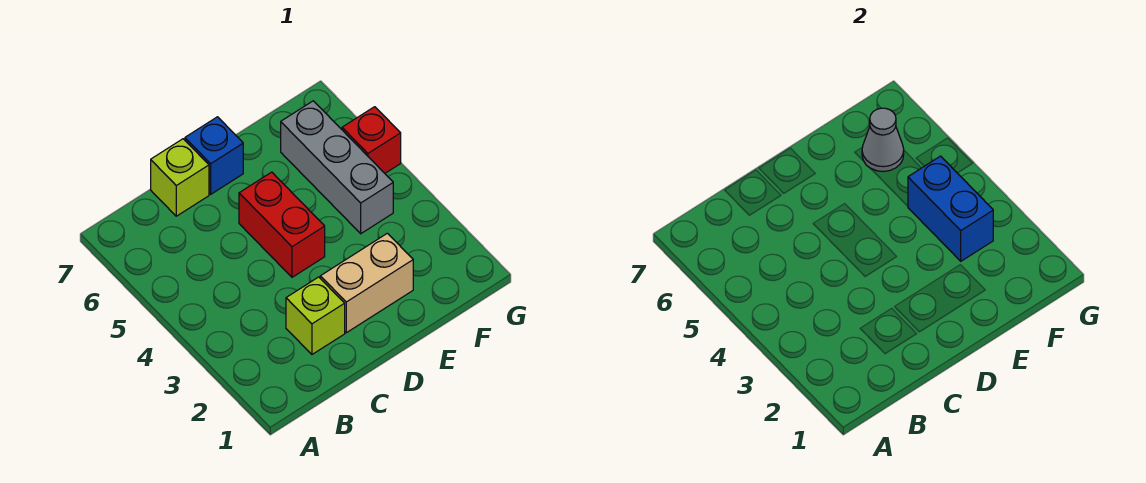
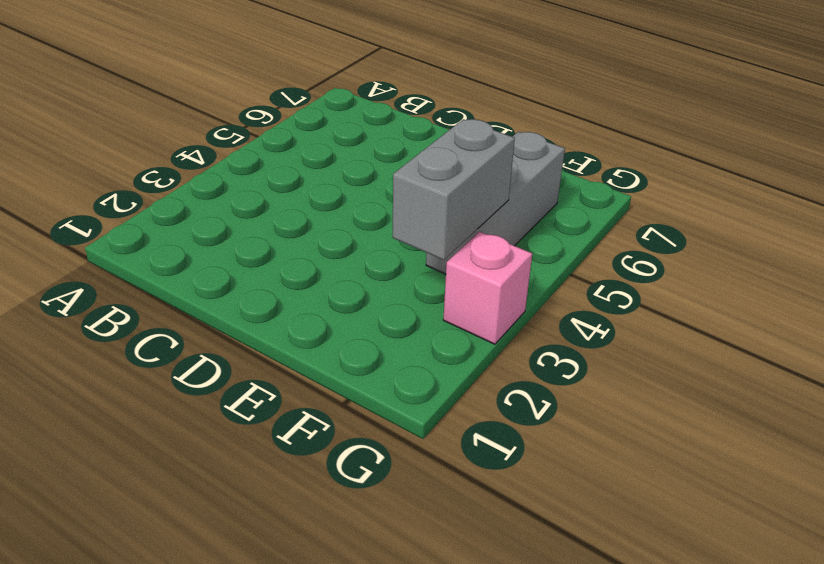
grey 1x2 brick [393,119,515,260] -> blue 1x2 brick [908,156,993,261]
pink 1x1 brick [443,232,532,344] -> none
none -> lime 1x1 brick [286,277,345,354]
none -> lime 1x1 brick [151,139,209,216]

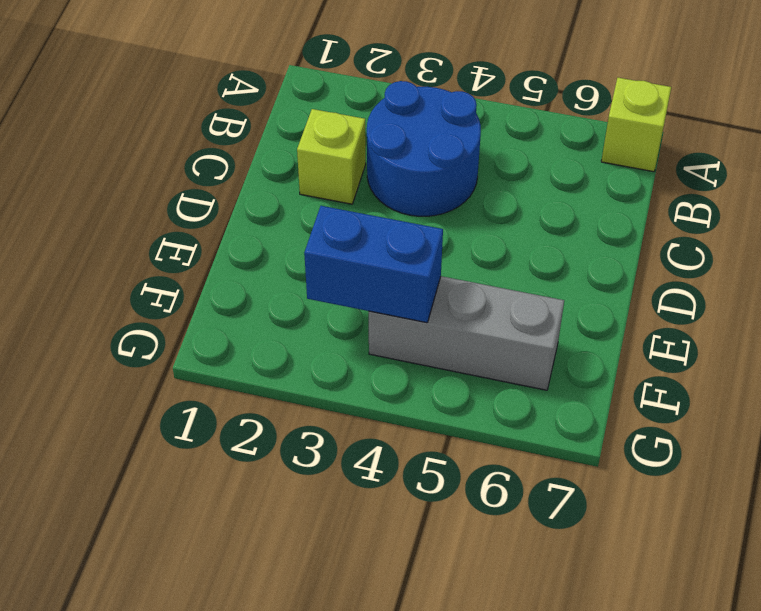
lime 1x1 brick [601,78,671,172] -> lime 1x1 brick moved to [151,139,209,216]
blue 2x2 round brick [367,81,481,216] -> none
none -> tan 1x2 brick [320,233,413,333]
none -> red 1x2 brick [239,172,325,277]

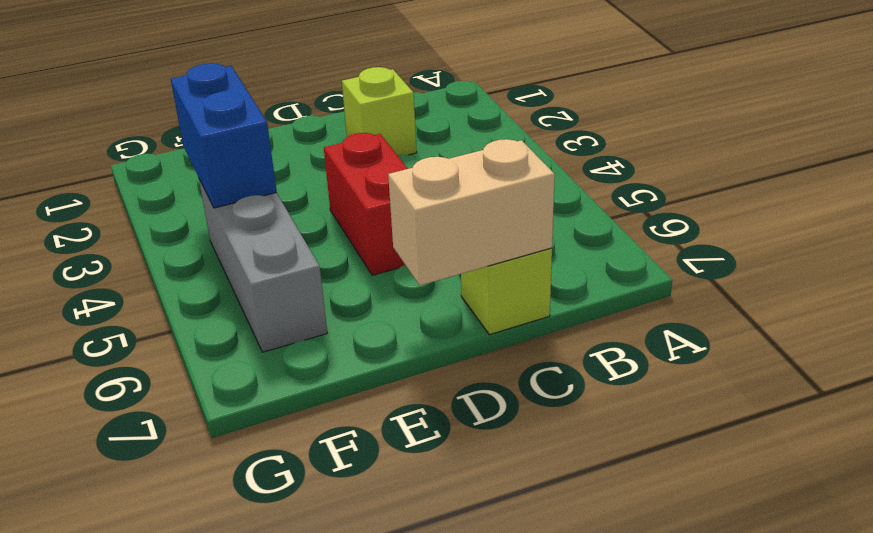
tan 1x2 brick [388,139,555,285] -> tan 1x2 brick moved to [320,233,413,333]
none -> blue 1x1 brick [185,117,243,194]
none -> red 1x1 brick [342,107,401,173]

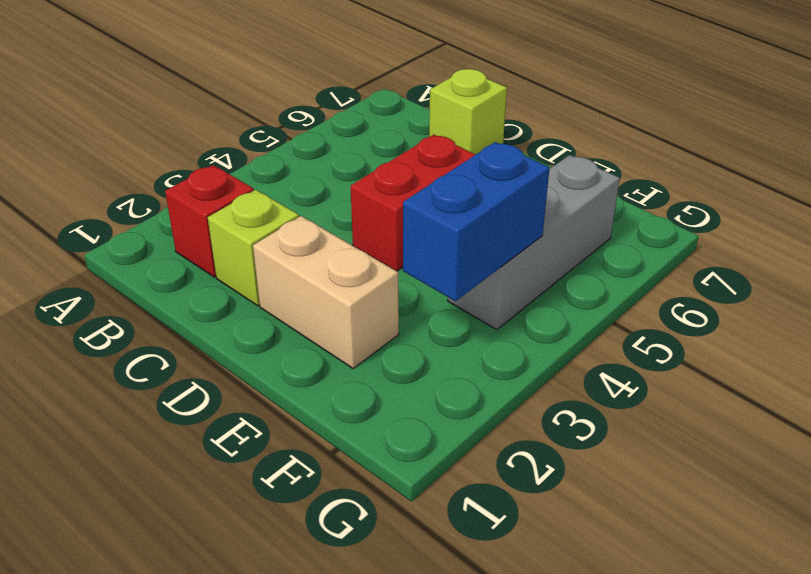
red 1x1 brick [165,165,254,277] -> red 1x1 brick moved to [342,107,401,173]
none -> blue 1x1 brick [185,117,243,194]
none -> grey 1x1 cone [862,108,904,172]

